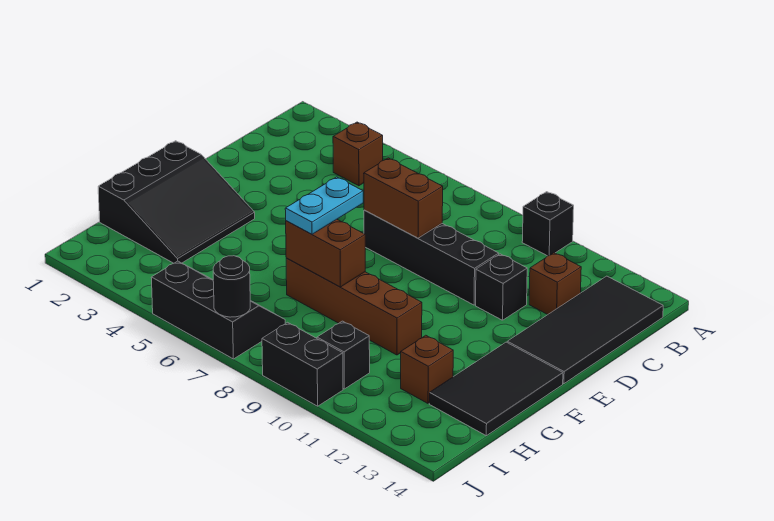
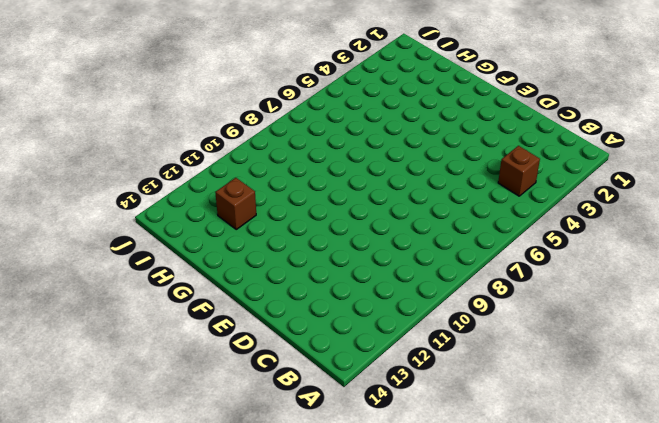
none -> black 1x1 brick [522,192,574,256]
none -> black 2x4 tile [507,276,663,384]
none -> brown 1x1 brick [529,253,581,314]

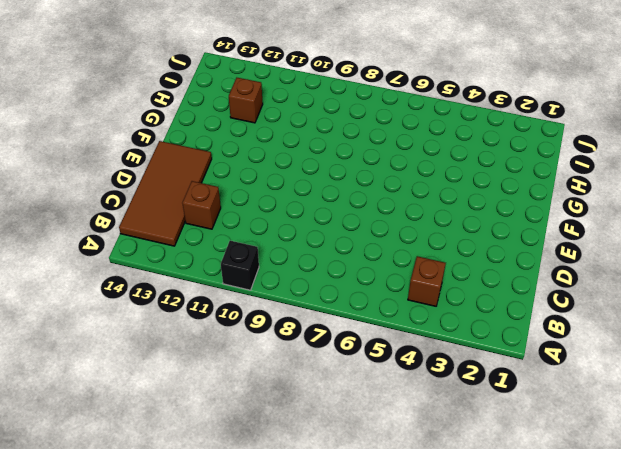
brown 2x4 tile [119,141,212,246] -> black 2x4 tile [507,276,663,384]
none -> black 1x4 brick [364,210,499,305]
none -> black 1x1 brick [476,254,527,320]
none -> black 3x3 slope [98,141,255,263]

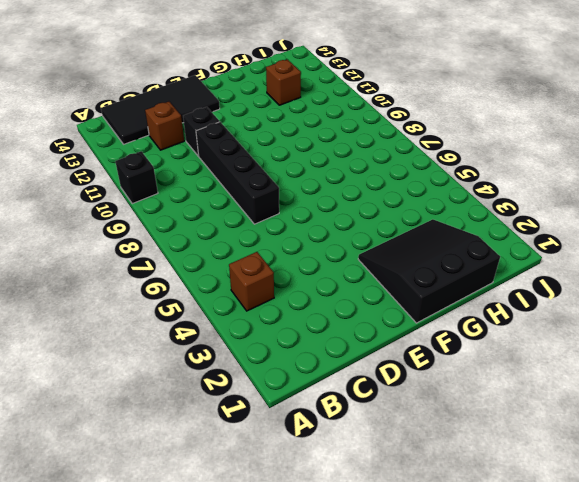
none -> black 2x3 tile [429,342,563,436]
none -> brown 1x4 brick [286,258,422,355]
none -> black 2x3 slope [151,261,285,359]

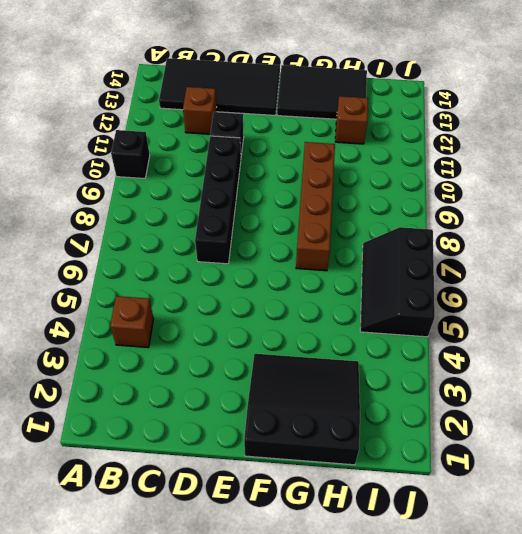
none -> black 1x1 brick [317,321,370,389]
none -> black 1x2 brick [262,322,343,406]
none -> brown 1x2 brick [364,158,443,238]

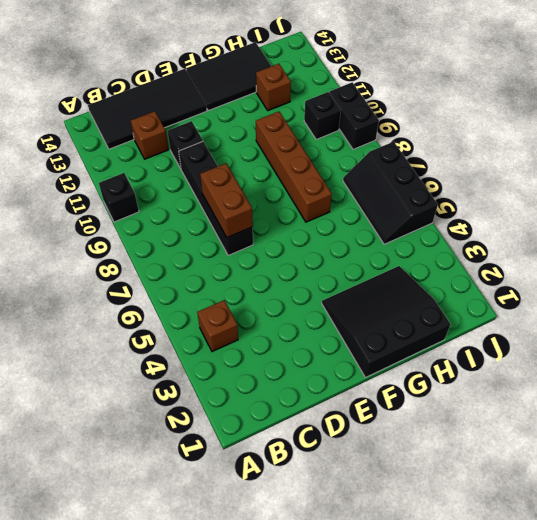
none -> brown 1x2 brick [286,219,365,287]
none -> black 1x1 round brick [213,256,250,317]
none -> cyan 1x2 plate [285,177,363,234]

